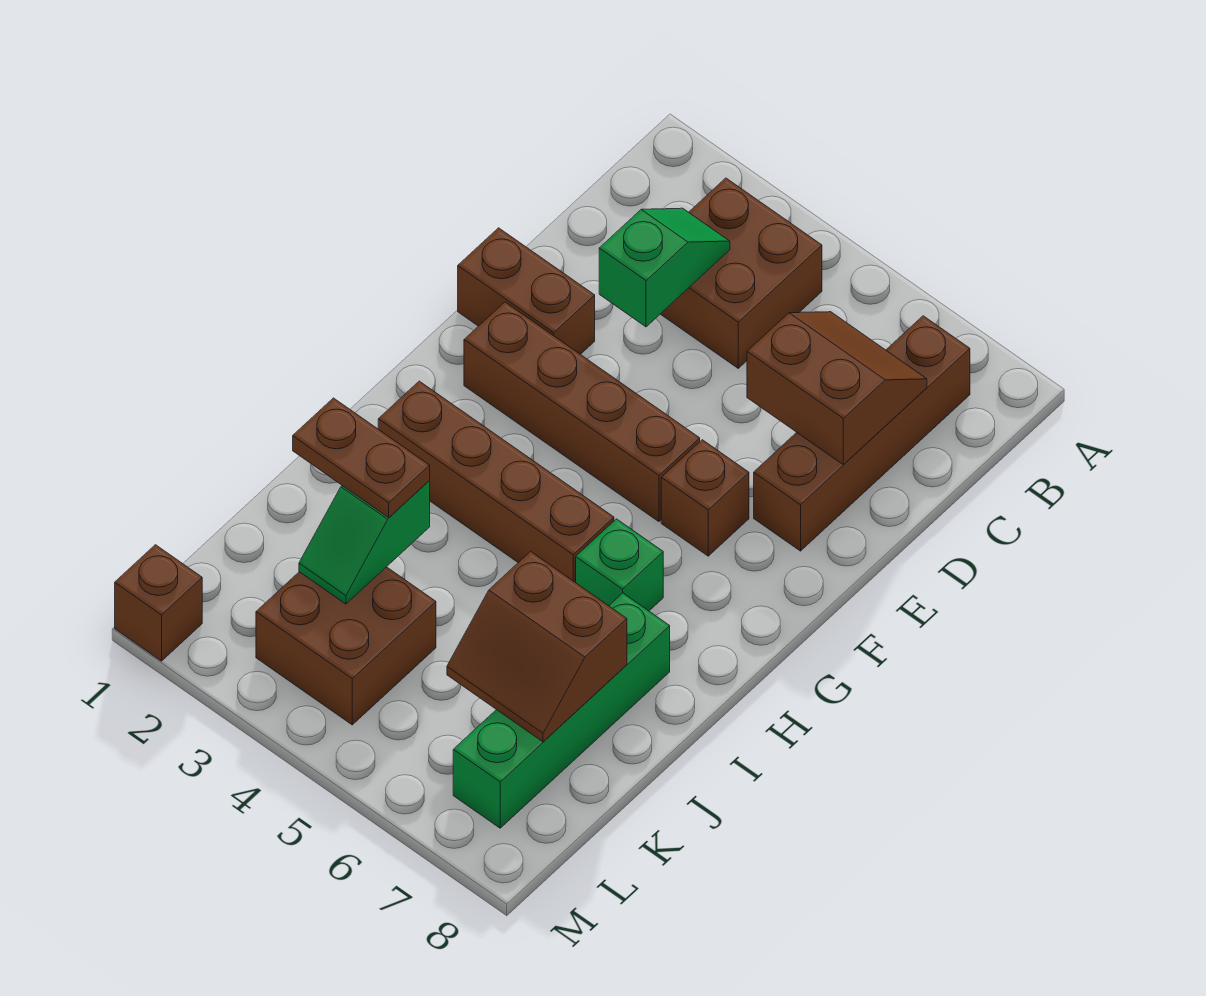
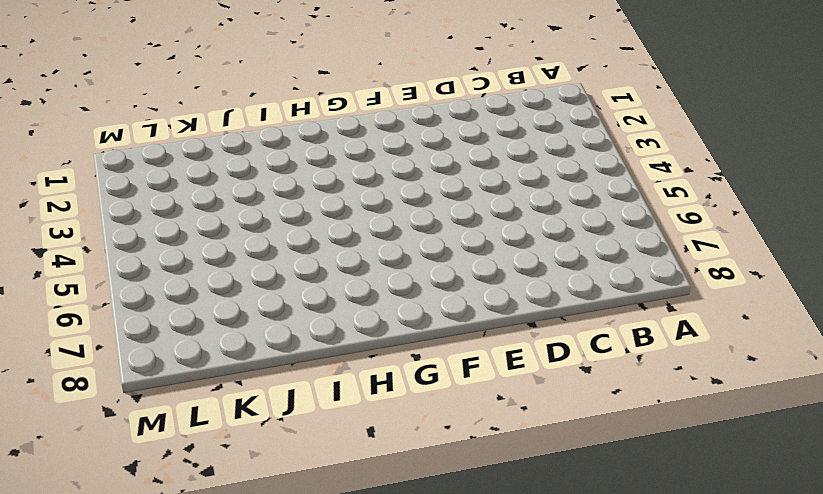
none -> brown 2x2 brick [661,178,822,368]
none -> brown 1x4 brick [754,316,970,551]
none -> brown 1x2 brick [458,228,595,354]

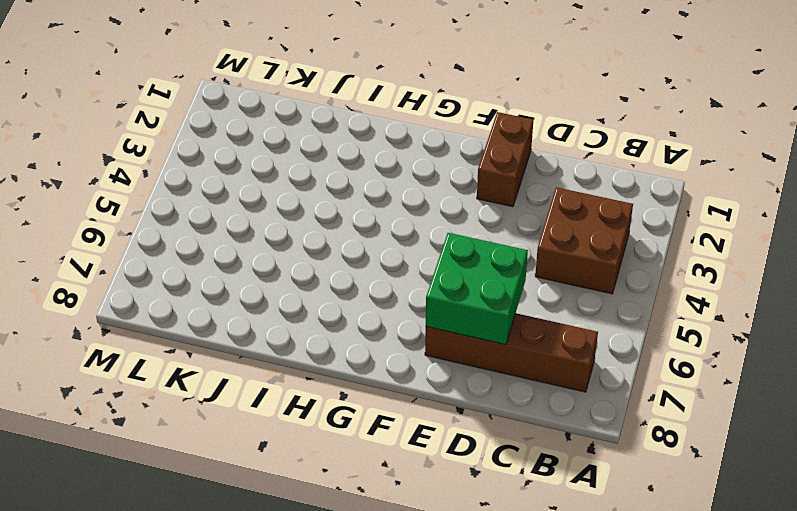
green 2x2 brick [426,233,528,345] -> brown 2x2 slope [747,312,927,464]
none -> brown 1x4 brick [464,302,700,522]
none -> brown 1x1 brick [661,440,749,556]
none -> brown 1x4 brick [378,381,614,583]

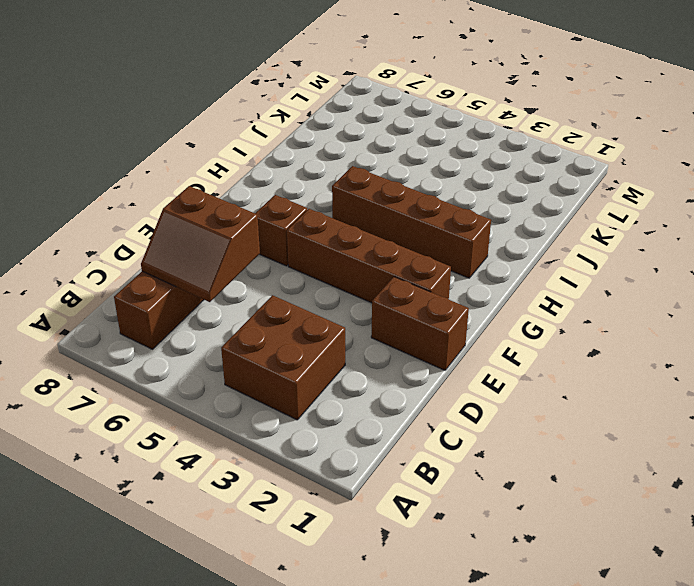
none -> green 1x1 brick [576,519,663,611]
none -> green 1x4 brick [453,593,670,828]
none -> brown 2x2 brick [256,567,436,725]

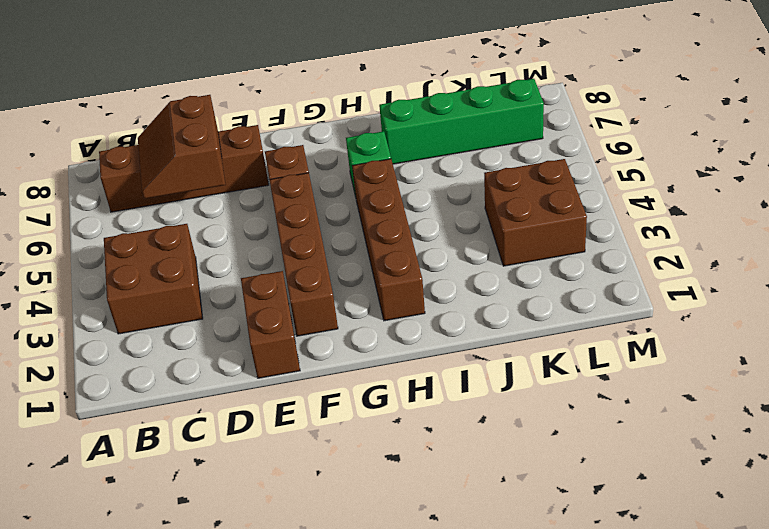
none -> brown 1x1 brick [115,545,202,661]
none -> green 1x2 slope [599,208,730,327]
none -> green 1x2 slope [299,481,430,604]

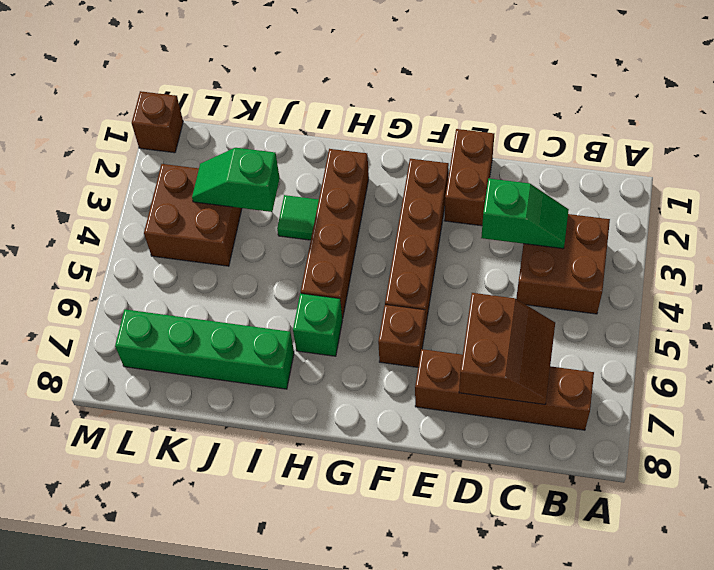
green 1x1 tile [277,195,319,240] -> none
none -> brown 2x2 slope [447,551,627,742]
none -> brown 1x2 plate [293,398,430,518]

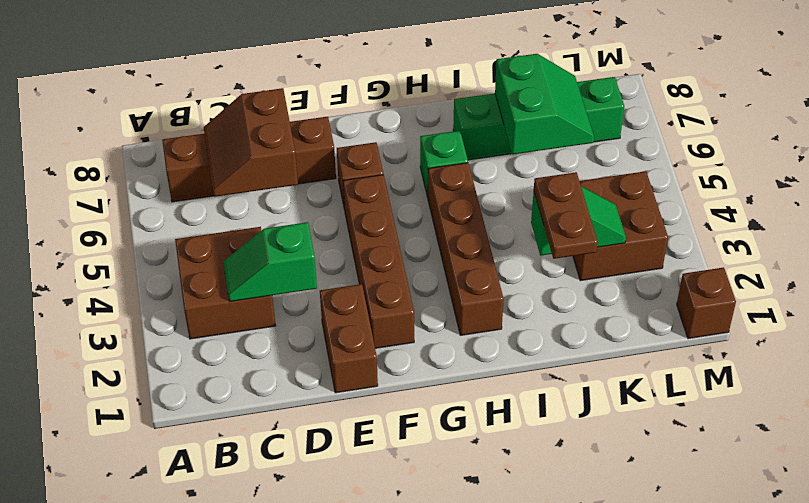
green 2x2 slope [495,54,594,154] -> brown 2x2 slope [447,551,627,742]

